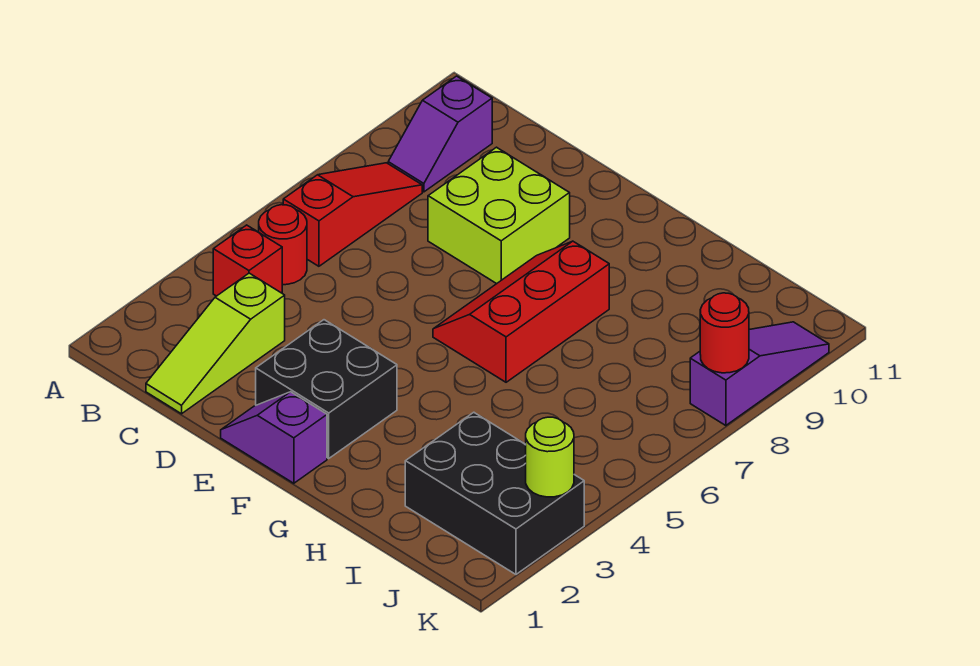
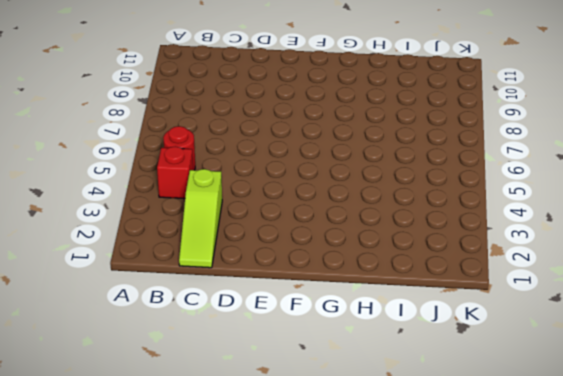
none -> red 1x3 slope [283,163,422,266]
none -> purple 1x2 slope [388,76,492,192]
none -> lime 2x2 brick [428,147,570,284]

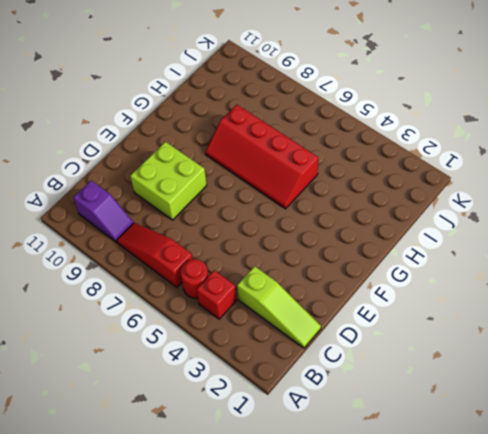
red 2x4 slope [205,105,318,209] -> red 2x3 slope [433,241,609,382]
none -> purple 1x2 slope [221,392,327,483]
none -> black 2x2 brick [256,320,397,458]
none -> black 2x3 brick [405,412,584,574]

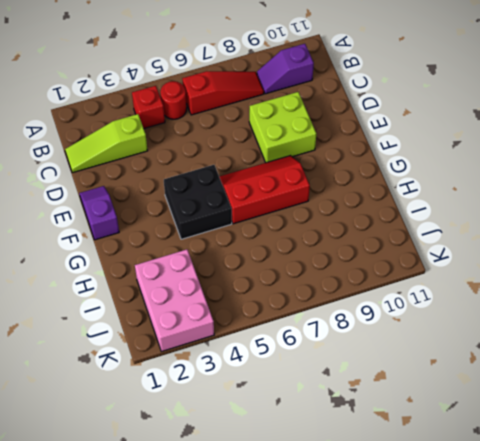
black 2x2 brick [164,165,232,239] -> black 2x2 brick moved to [256,320,397,458]
pink 2x3 brick [135,249,214,352] -> black 2x3 brick [405,412,584,574]
none -> purple 1x3 slope [690,322,829,426]
none -> lime 1x1 round brick [526,417,574,497]
none -> red 1x1 round brick [700,293,749,373]

